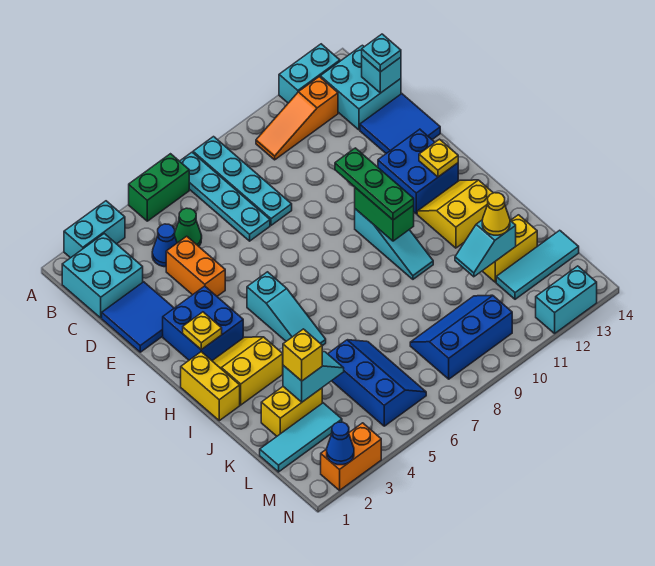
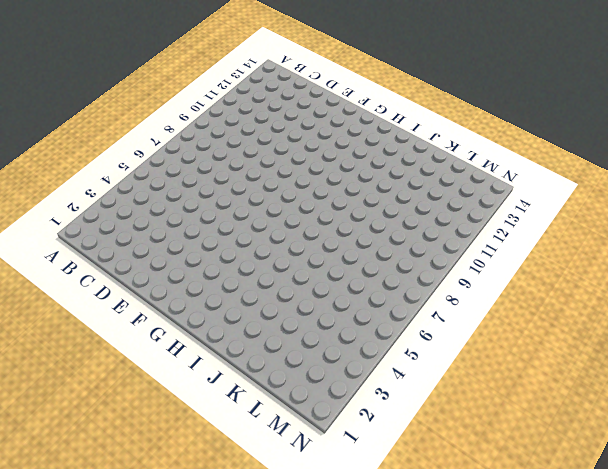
none -> cyan 1x2 brick [64,201,125,258]
none -> green 1x2 brick [129,154,189,221]
none -> cyan 1x4 plate [180,152,270,241]
none -> cyan 1x4 plate [193,137,292,225]

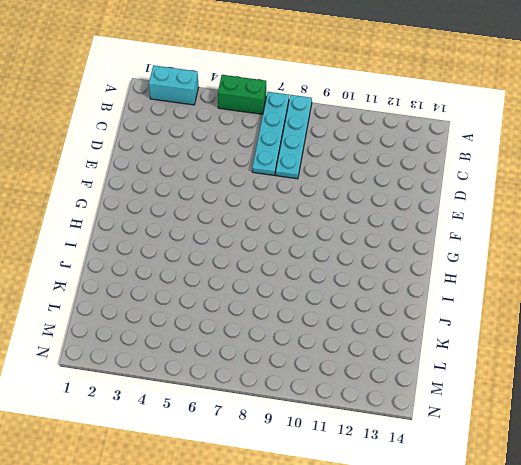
none -> cyan 1x2 brick [279,44,340,103]
none -> cyan 2x2 brick [62,234,143,318]
none -> orange 1x3 slope [256,77,338,160]
none -> cyan 2x2 brick [320,45,401,130]

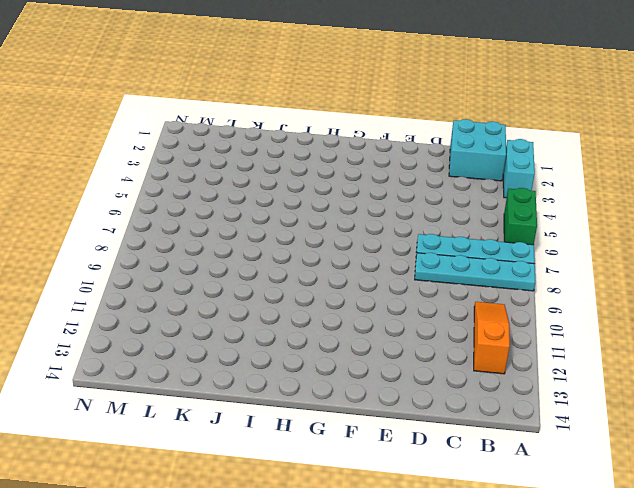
none -> cyan 1x2 brick [279,44,340,103]
none -> cyan 2x2 brick [320,45,401,130]
none -> blue 1x1 cone [152,224,177,267]
none -> green 1x1 cone [175,208,202,246]

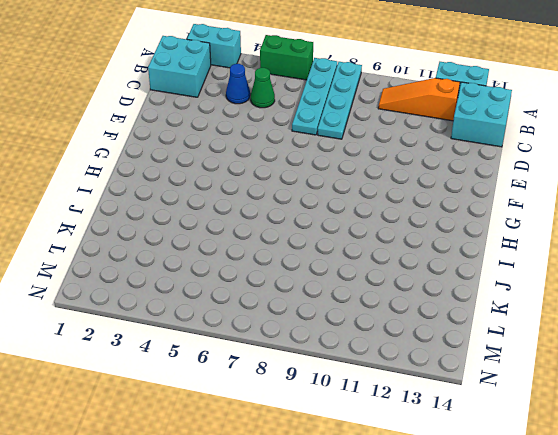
none -> blue 2x2 tile [102,282,174,352]
none -> orange 1x2 brick [166,236,225,296]
none -> blue 2x2 tile [360,94,440,153]
none -> blue 2x2 brick [163,286,243,361]

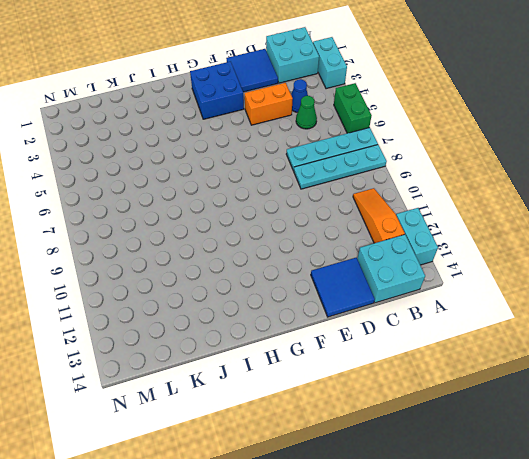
none -> blue 2x2 brick [378,129,458,214]
none -> cyan 1x3 slope [247,272,326,346]
none -> cyan 1x3 slope [355,209,433,279]
none -> yellow 1x2 brick [181,352,240,421]

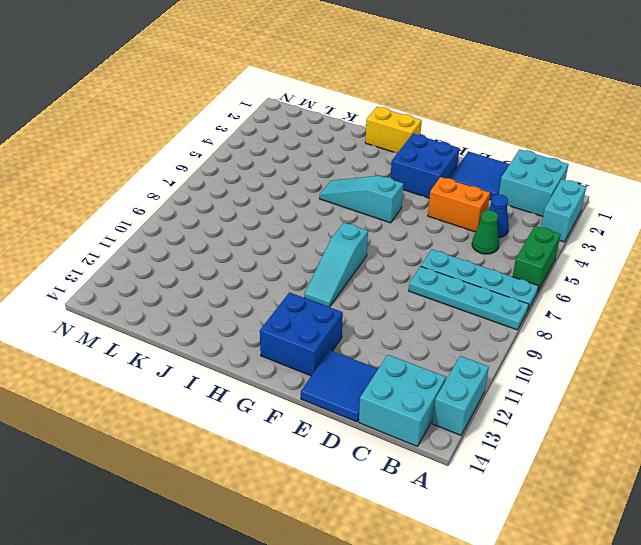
cyan 1x3 slope [304,223,368,307] -> cyan 1x3 slope turned to [355,209,433,279]
none -> orange 1x3 slope [256,77,338,160]
none -> yellow 2x2 slope [213,337,283,405]
none -> yellow 2x2 slope [417,180,493,248]
none -> yellow 1x2 brick [261,387,322,436]

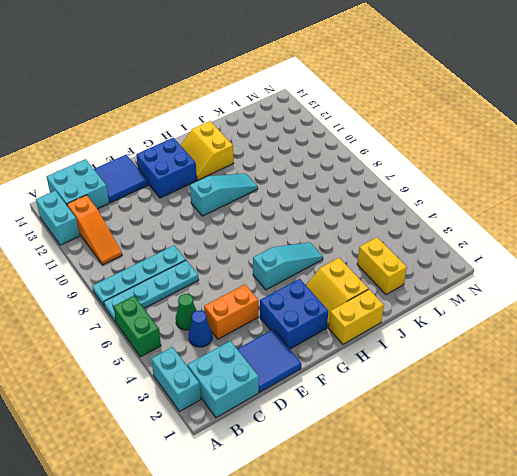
none -> blue 2x3 slope [328,340,426,426]
none -> yellow 1x2 brick [483,215,537,282]
none -> cyan 1x3 tile [260,403,342,472]
none -> blue 2x3 slope [410,295,512,379]

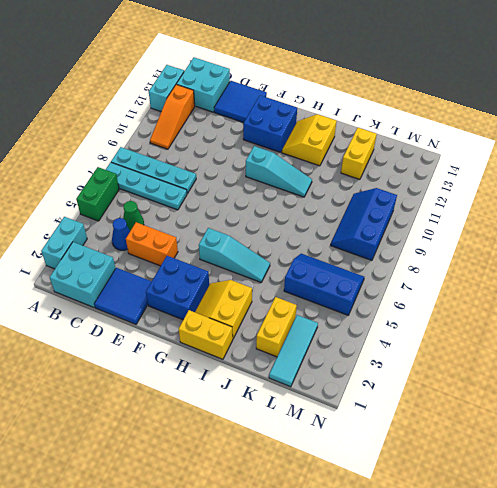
none -> cyan 1x3 tile [496,230,579,299]
none -> orange 1x2 brick [321,423,381,490]
none -> cyan 1x2 brick [536,266,597,333]
none -> cyan 1x1 brick [362,56,401,93]

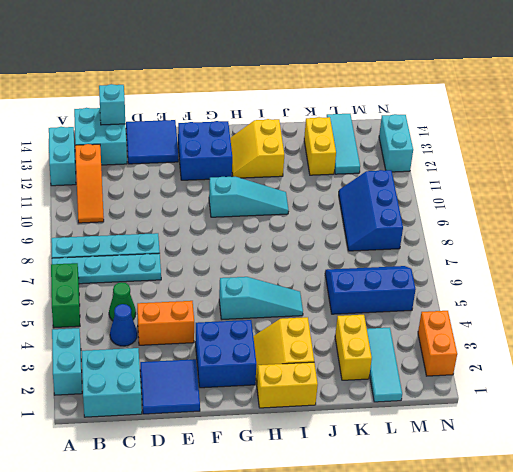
none -> yellow 1x1 plate [183,312,222,350]
none -> green 1x2 brick [355,188,414,241]
none -> yellow 1x1 plate [419,139,458,177]
none -> cyan 1x2 slope [283,351,344,402]

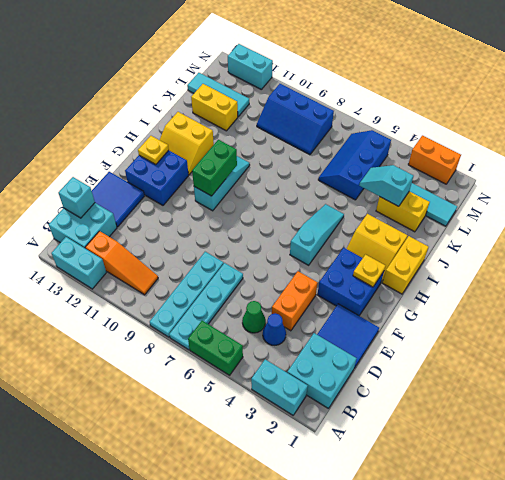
none -> cyan 1x2 slope [455,220,516,277]
none -> blue 1x1 cone [327,422,354,465]
none -> cyan 1x1 plate [362,34,401,72]
none -> green 1x3 plate [335,148,414,220]

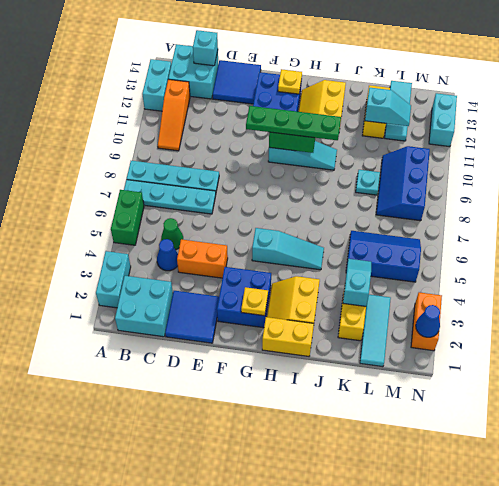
green 1x4 plate [246,106,341,140] -> green 1x3 plate [335,148,414,220]
cyan 1x1 plate [356,170,380,195] -> cyan 1x1 plate moved to [362,34,401,72]
cyan 1x2 slope [365,88,411,126] -> cyan 1x2 slope turned to [455,220,516,277]
none -> yellow 1x1 brick [283,329,322,381]
none -> yellow 1x1 cone [482,193,510,235]

